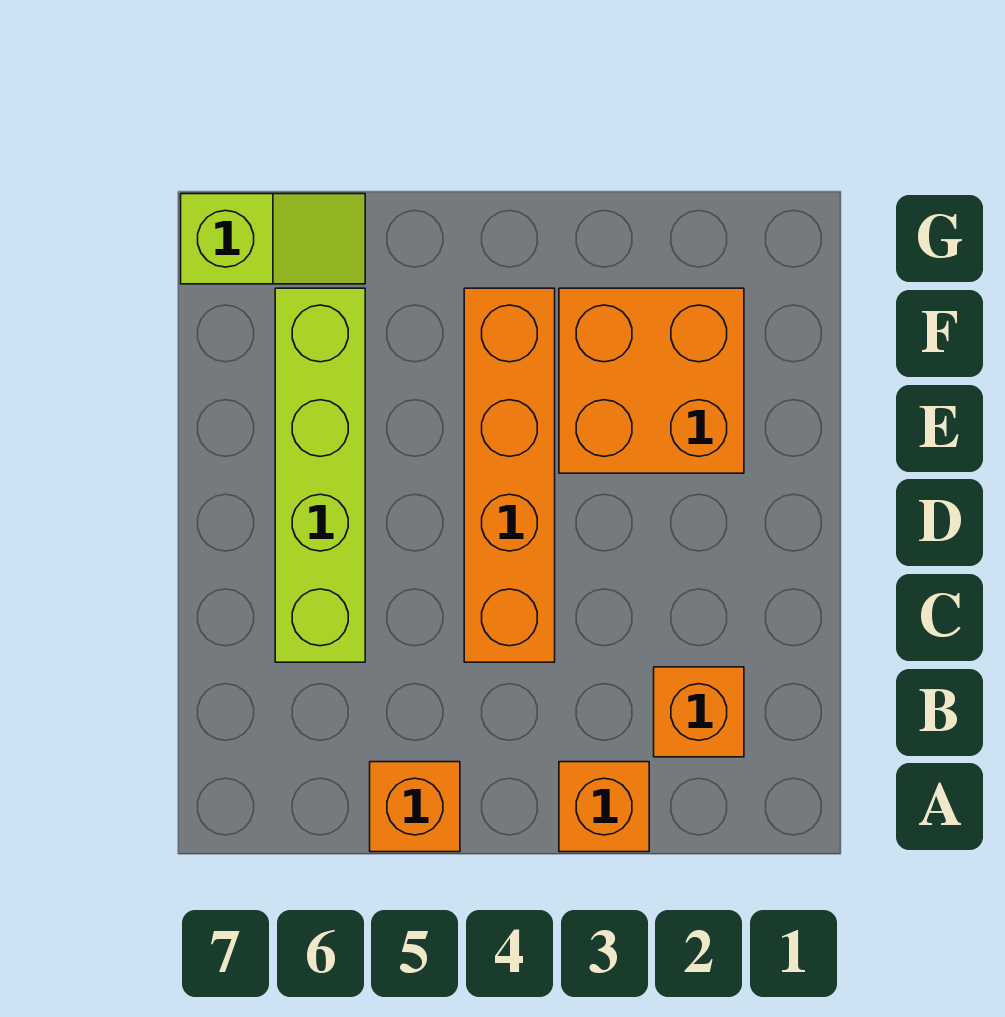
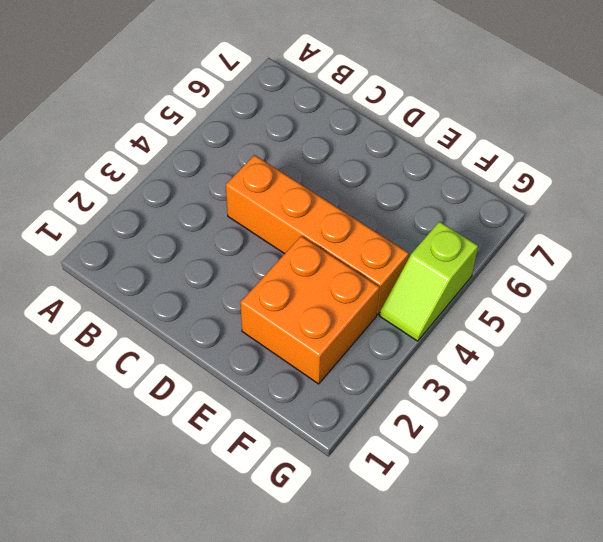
lime 1x2 slope [380,221,478,341] -> lime 1x2 slope moved to [181,194,365,284]
none -> orange 1x1 brick [559,762,649,852]
none -> orange 1x1 brick [370,762,460,852]

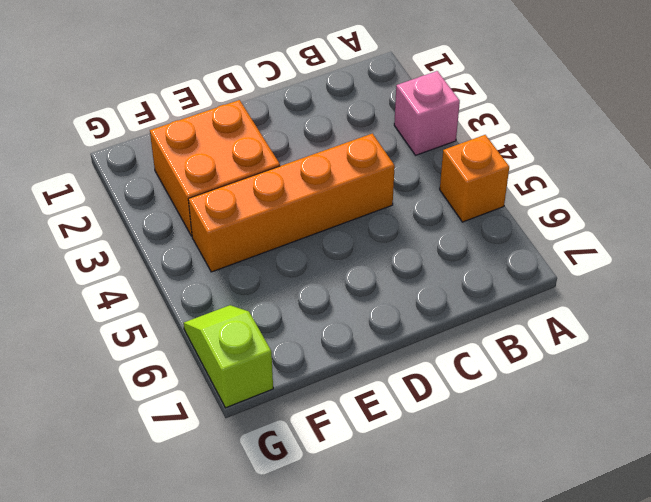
pink 1x1 brick [394,71,460,155] -> orange 1x1 brick [559,762,649,852]
none -> orange 1x1 brick [654,667,744,757]
none -> lime 1x4 brick [275,288,365,662]

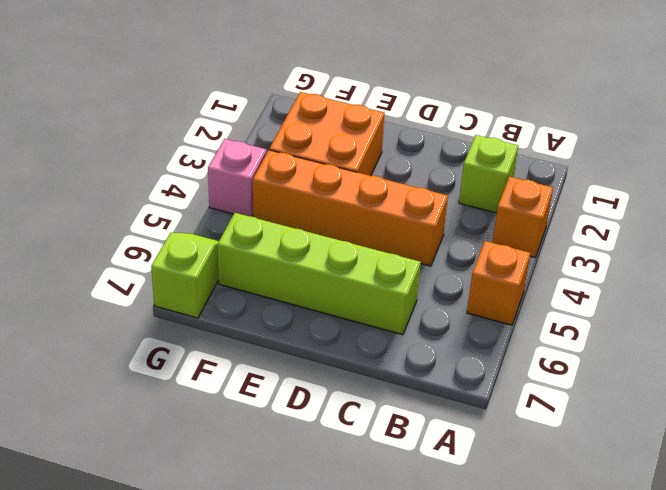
lime 1x1 brick [459,135,518,213] -> orange 1x1 brick [654,667,744,757]
pink 1x1 brick [208,139,266,216] -> none

